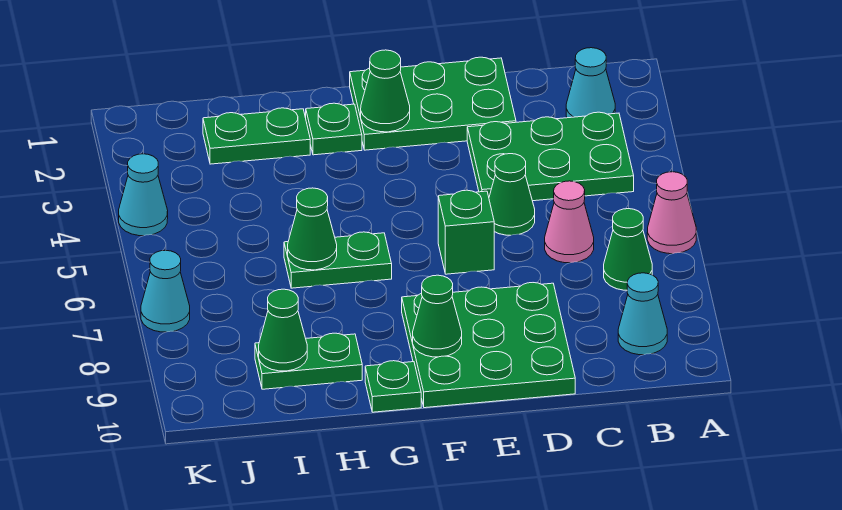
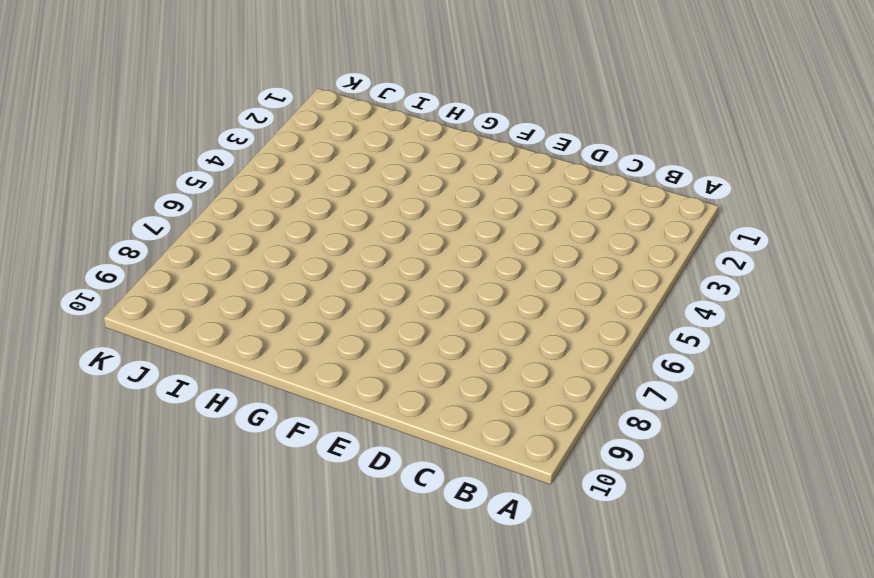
none -> pink 1x1 cone [647,172,696,254]
none -> cyan 1x1 cone [566,48,615,118]
none -> green 2x3 plate [467,112,634,201]

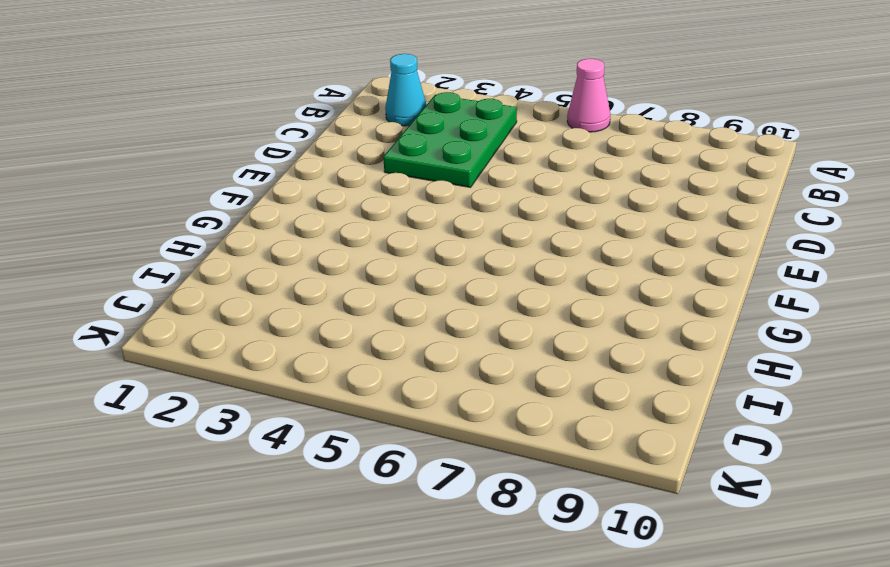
none -> green 1x1 cone [604,209,652,290]
none -> cyan 1x1 cone [618,273,667,355]
none -> pink 1x1 cone [545,181,594,263]

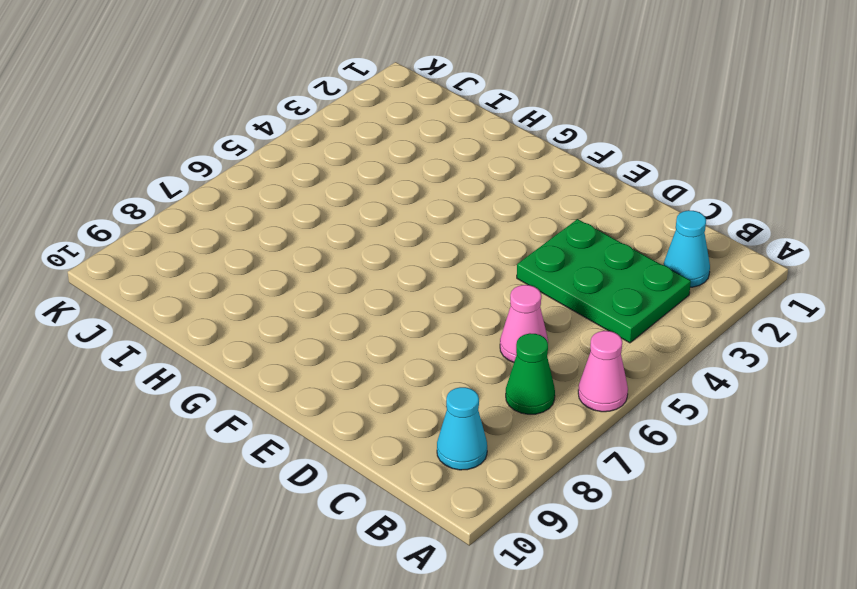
none -> green 2x3 plate [350,57,516,150]
none -> green 1x1 cone [489,154,535,235]
none -> green 3x3 plate [402,283,575,408]

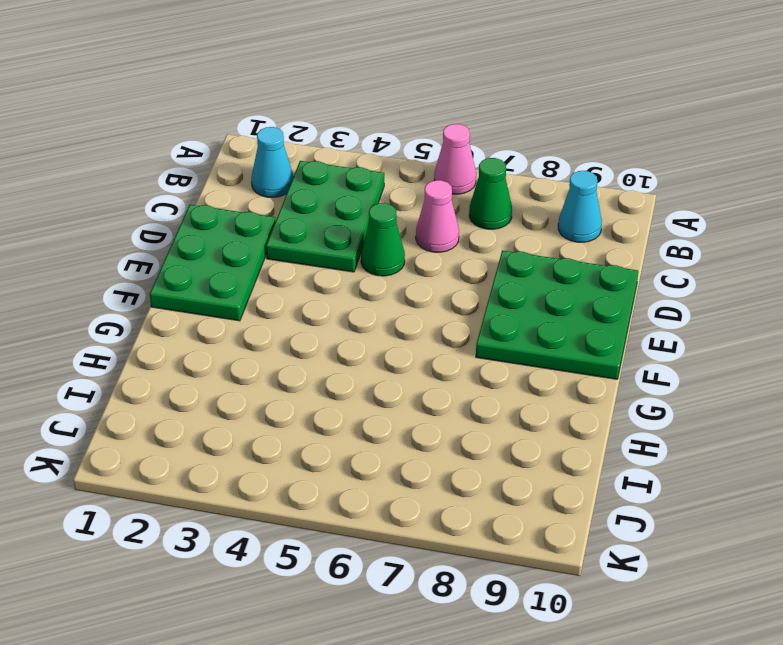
none -> green 1x1 brick [438,190,494,274]
none -> green 1x1 plate [306,103,362,155]
none -> green 1x2 plate [284,232,392,288]

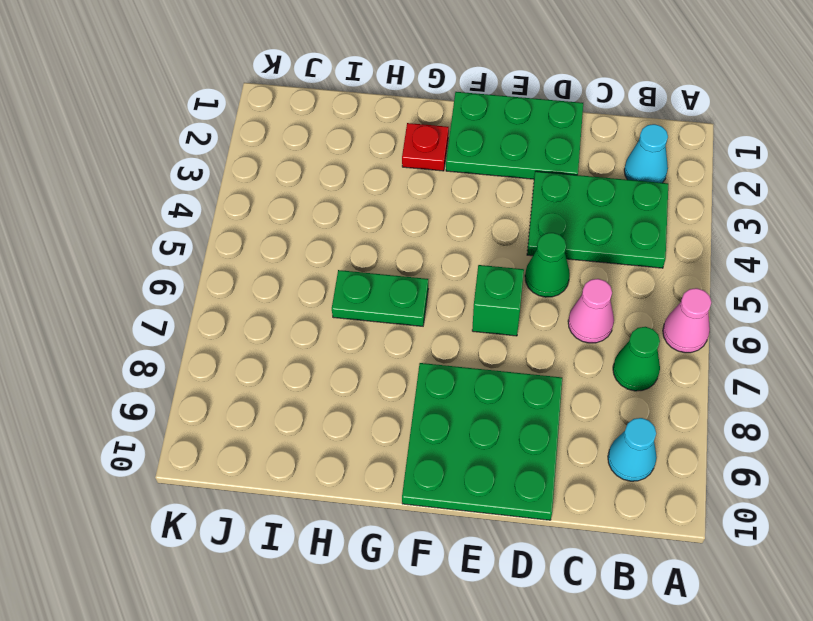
red 1x1 plate [402,123,449,171] -> green 1x1 plate [306,103,362,155]
none -> green 1x1 plate [365,361,421,412]
none -> green 1x2 plate [203,108,310,164]
none -> green 1x2 plate [255,333,362,389]

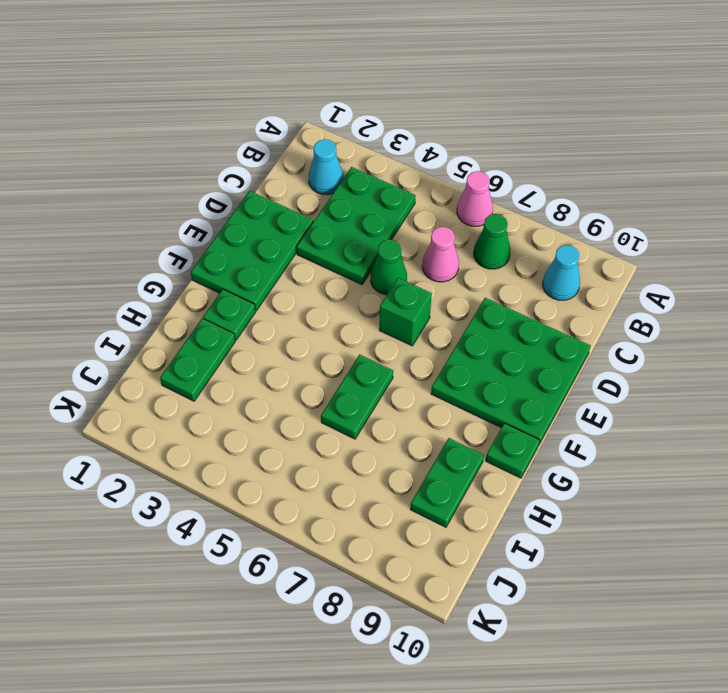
none -> cyan 1x1 cone [119,154,168,236]
none -> cyan 1x1 cone [141,250,190,332]
none -> green 1x1 cone [361,50,410,132]

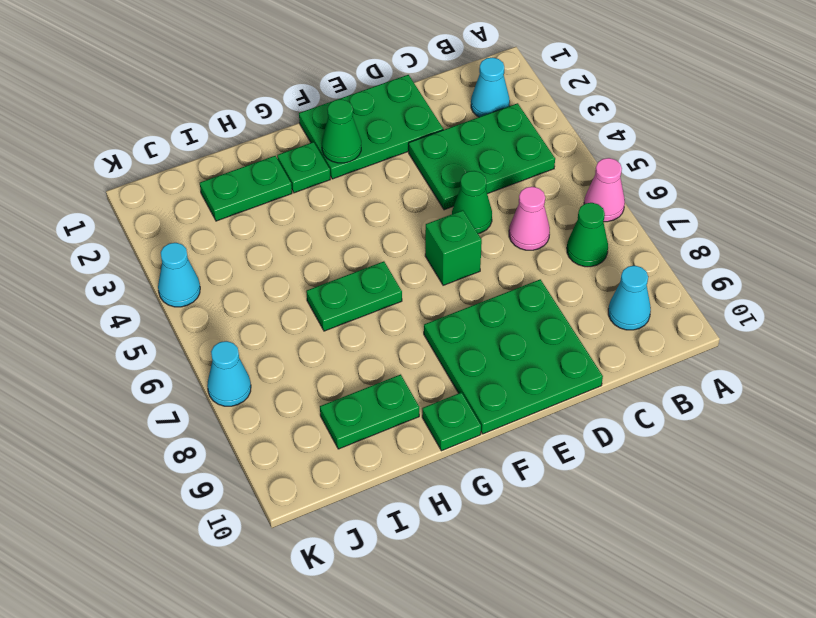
none -> green 1x1 cone [413,275,462,357]
none -> green 1x1 cone [288,188,337,270]
none -> green 1x1 cone [259,289,307,371]

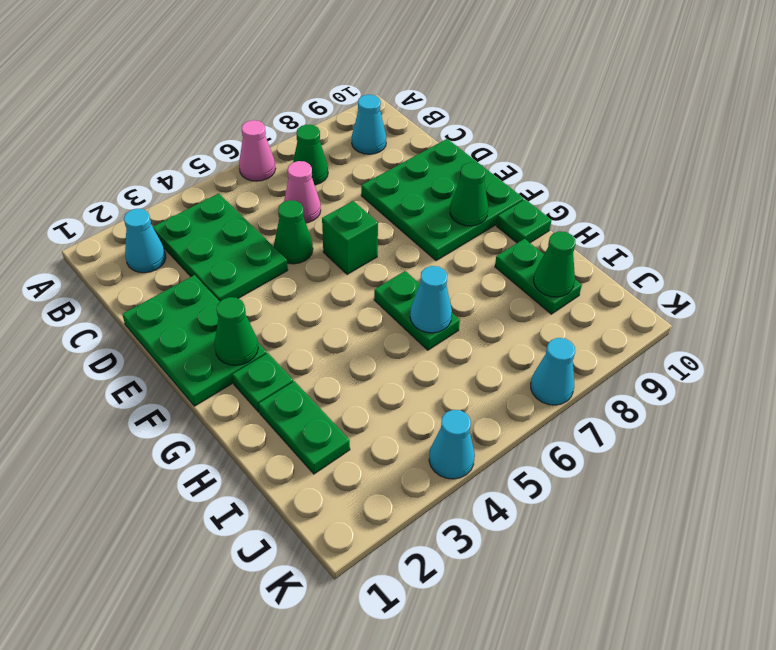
cyan 1x1 cone [410,266,452,333] -> green 1x1 cone [288,188,337,270]

